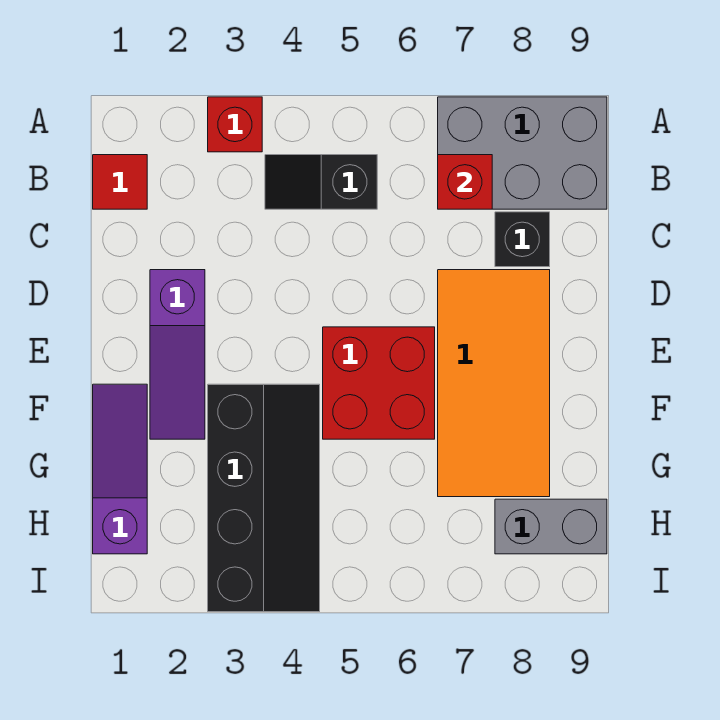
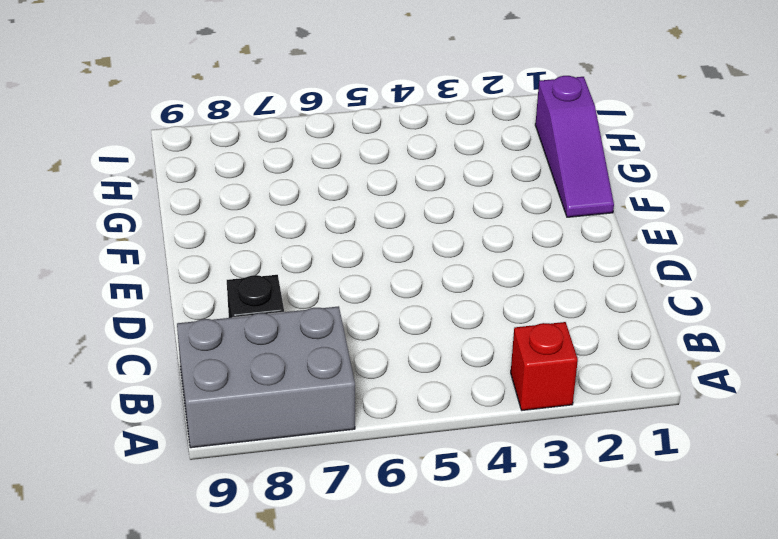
none -> red 1x1 tile [93,155,147,209]
none -> black 1x2 slope [265,155,377,209]
none -> purple 1x3 slope [150,270,205,439]

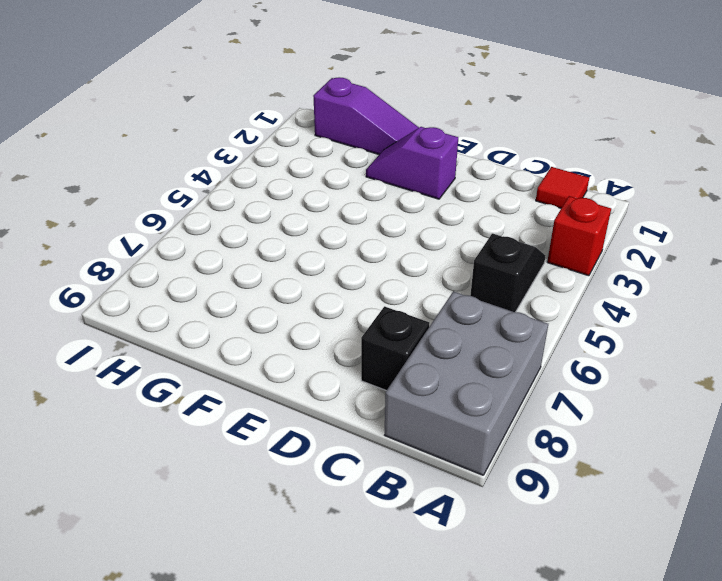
purple 1x2 slope [366,127,458,199] -> purple 1x3 slope [150,270,205,439]
none -> orange 2x4 tile [438,270,550,497]
none -> red 2x2 brick [323,327,435,439]
none -> black 2x4 slope [208,384,320,612]

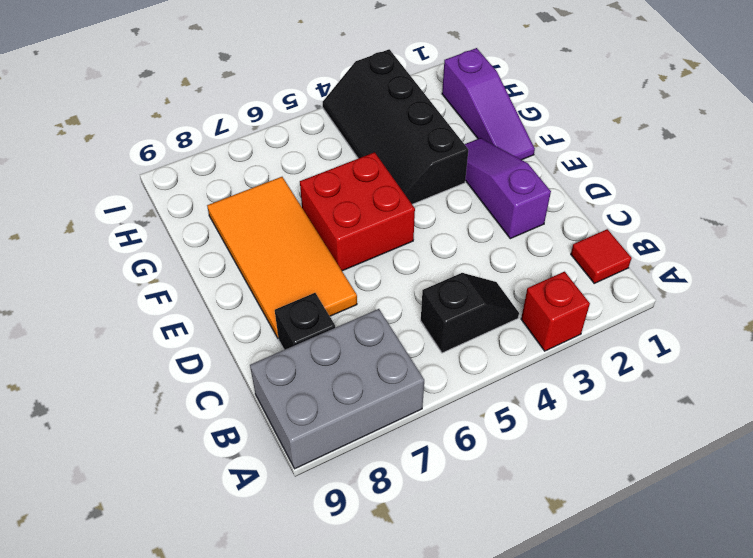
none -> grey 1x2 brick [495,499,607,554]
none -> red 1x1 brick [438,155,492,209]

